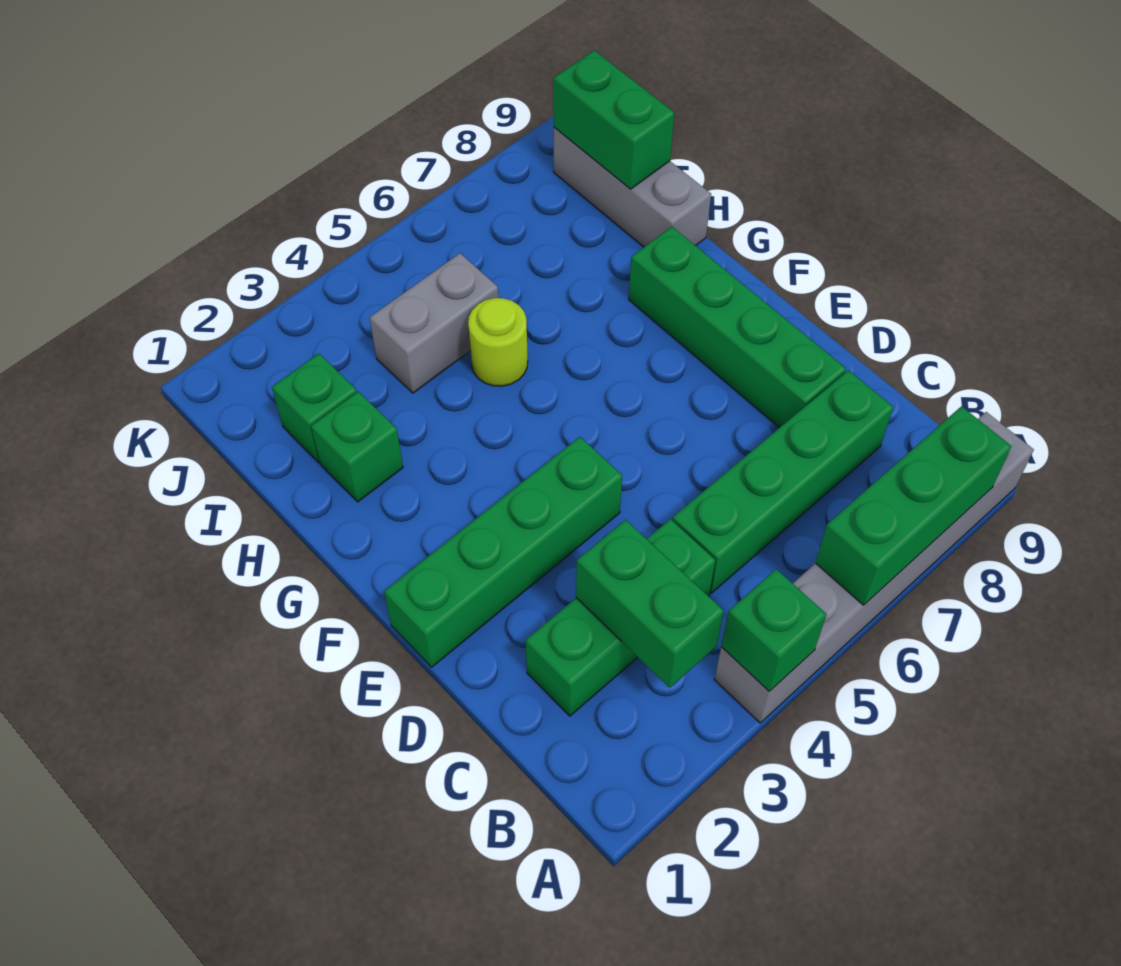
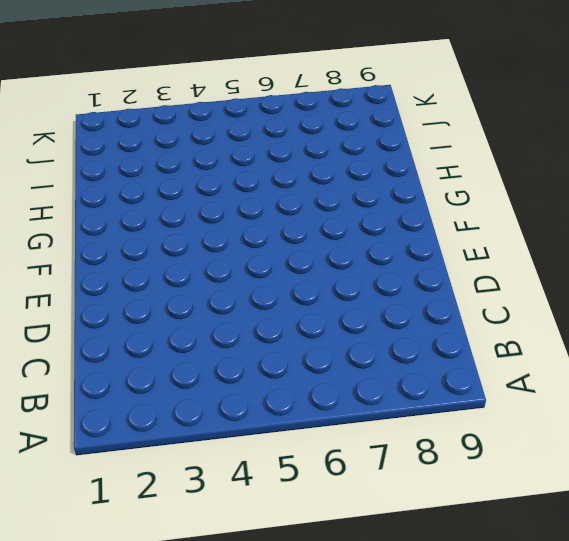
none -> grey 1x6 brick [714,412,1034,723]
none -> green 1x3 brick [526,519,715,716]
none -> green 1x4 brick [672,370,893,593]

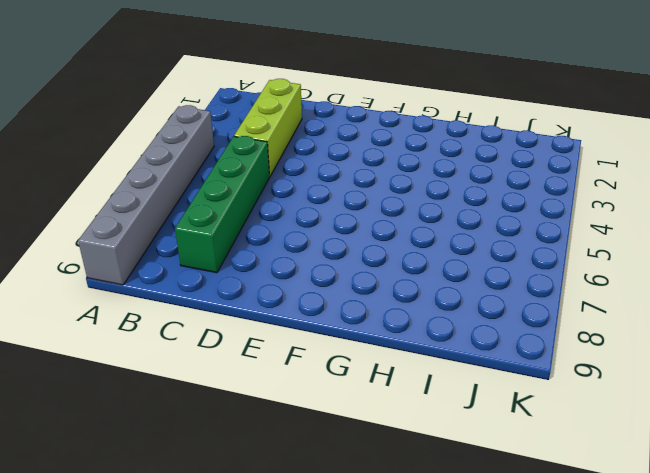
lime 1x3 brick [234,79,302,177] -> green 1x3 brick [526,519,715,716]
none -> green 1x4 brick [629,227,846,428]
none -> green 1x4 brick [384,437,622,667]
none -> green 1x1 brick [311,392,403,502]

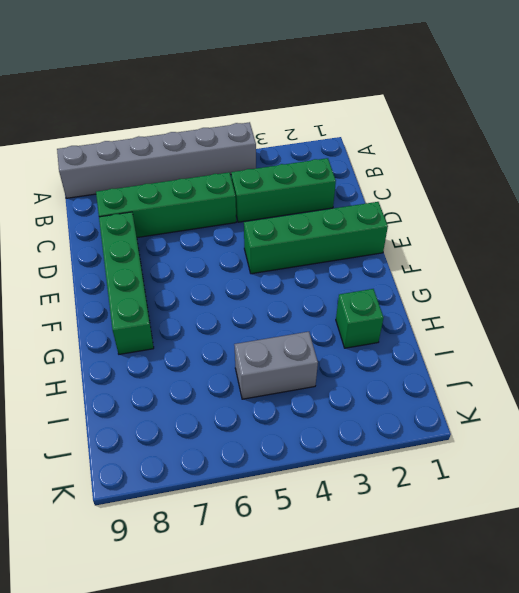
none -> lime 1x1 round brick [468,298,528,386]
none -> grey 1x3 brick [554,127,711,247]
none -> green 1x1 brick [272,353,357,463]

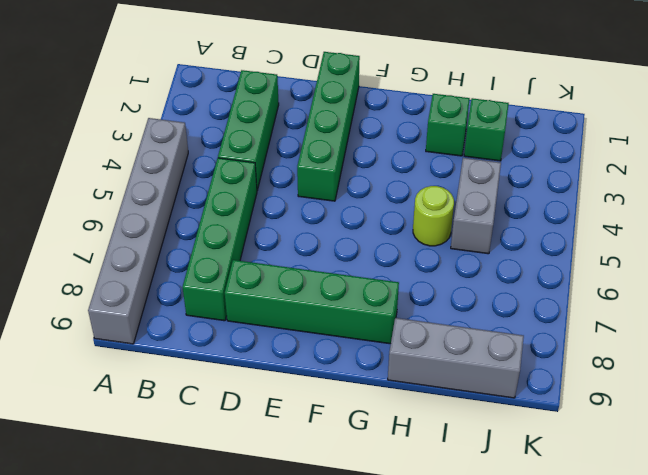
none -> green 1x1 brick [721,569,826,691]
none -> green 1x3 brick [816,406,1011,605]
none -> green 1x2 brick [576,520,724,688]

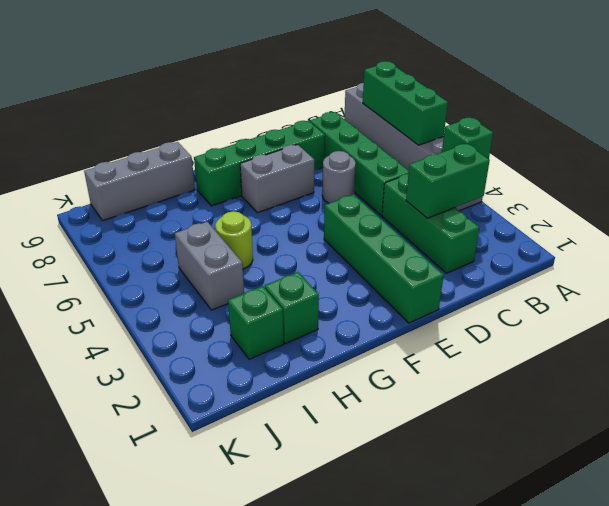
grey 1x1 round brick [322,151,356,203] -> none
grey 1x2 brick [240,145,314,213] -> none
none -> green 1x2 brick [553,50,674,189]

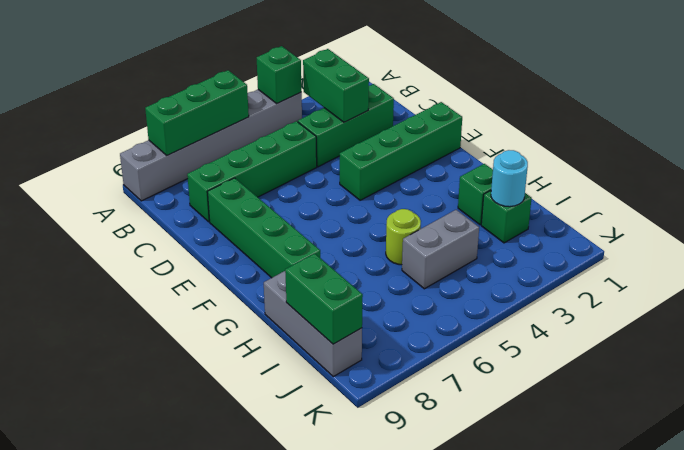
cyan 1x1 round brick [491,150,528,207] -> none

